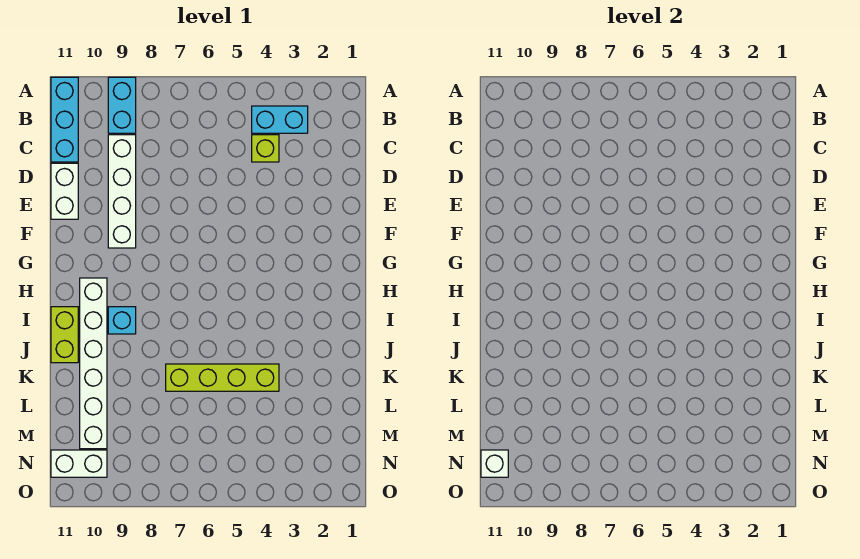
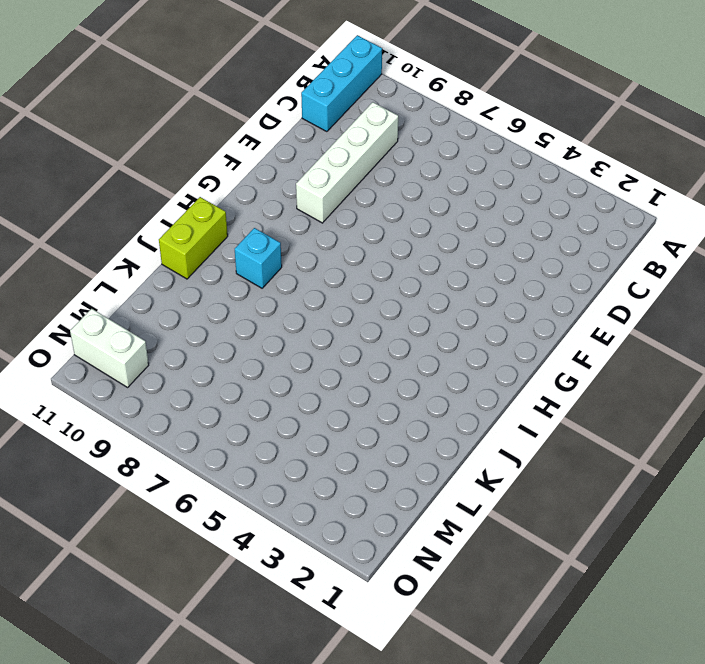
none -> cyan 1x2 brick [108,77,136,133]
none -> cyan 1x2 brick [252,106,308,133]
none -> lime 1x1 brick [252,135,279,162]

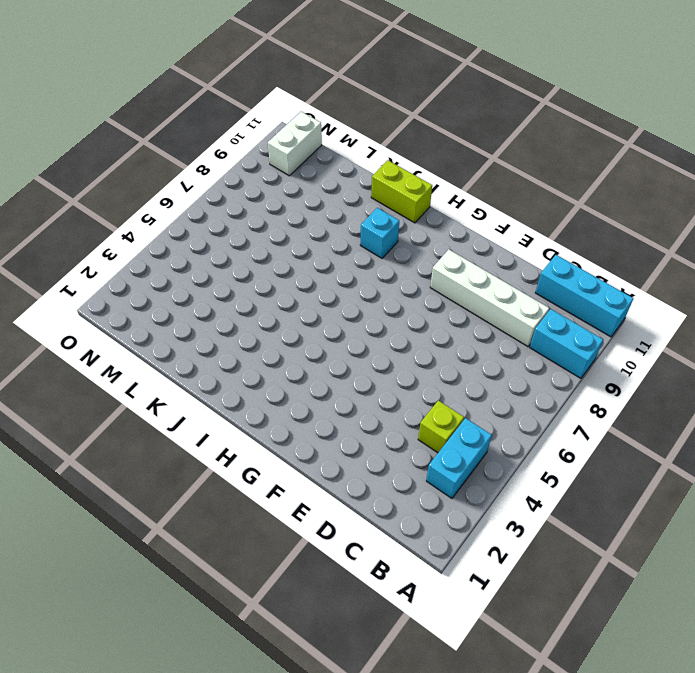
none -> white 1x2 brick [51,163,78,219]
none -> white 1x6 brick [80,278,107,449]
none -> lime 1x4 brick [166,364,279,391]

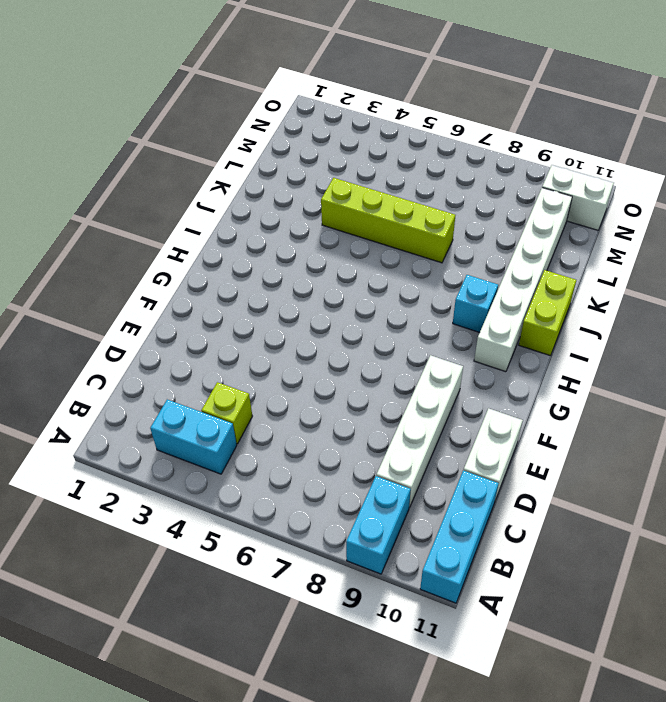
none -> white 1x1 brick [481,450,508,477]

